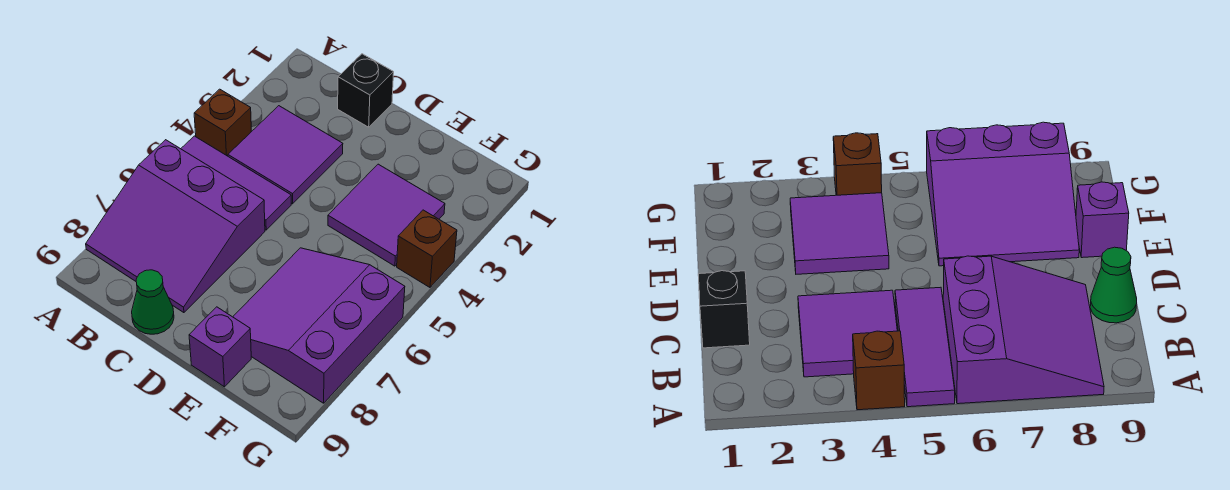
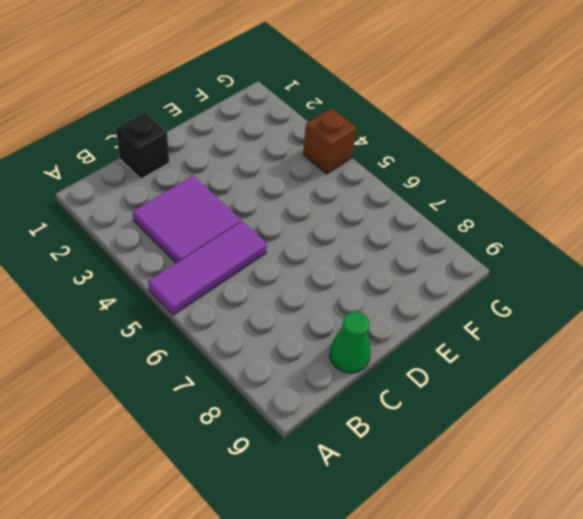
none -> brown 1x1 brick [194,89,251,156]
none -> purple 3x3 slope [86,140,265,313]

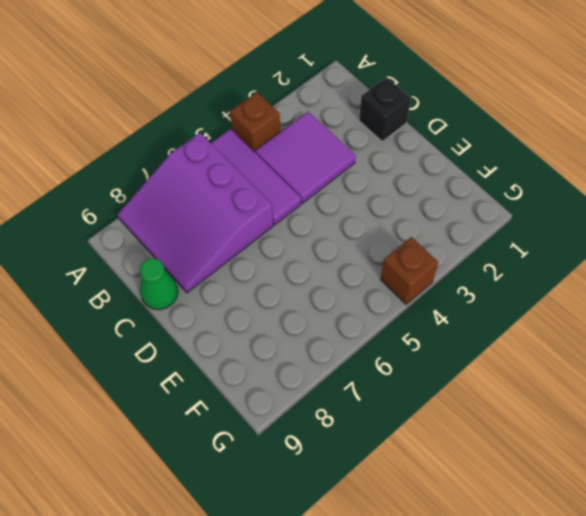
none -> purple 2x2 tile [328,164,445,266]
none -> purple 3x3 slope [233,248,405,403]

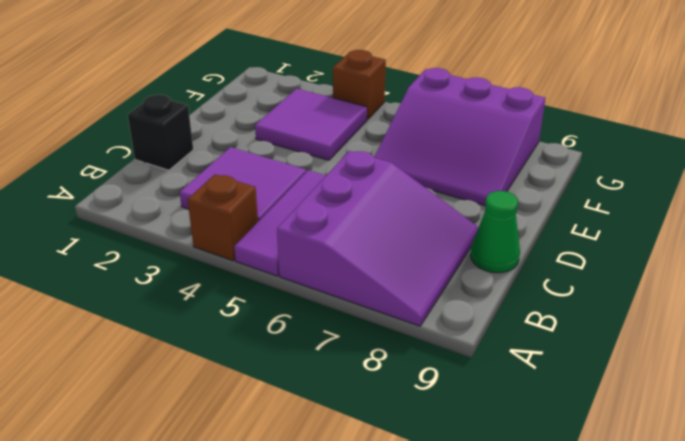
none -> purple 1x1 brick [189,307,251,387]

